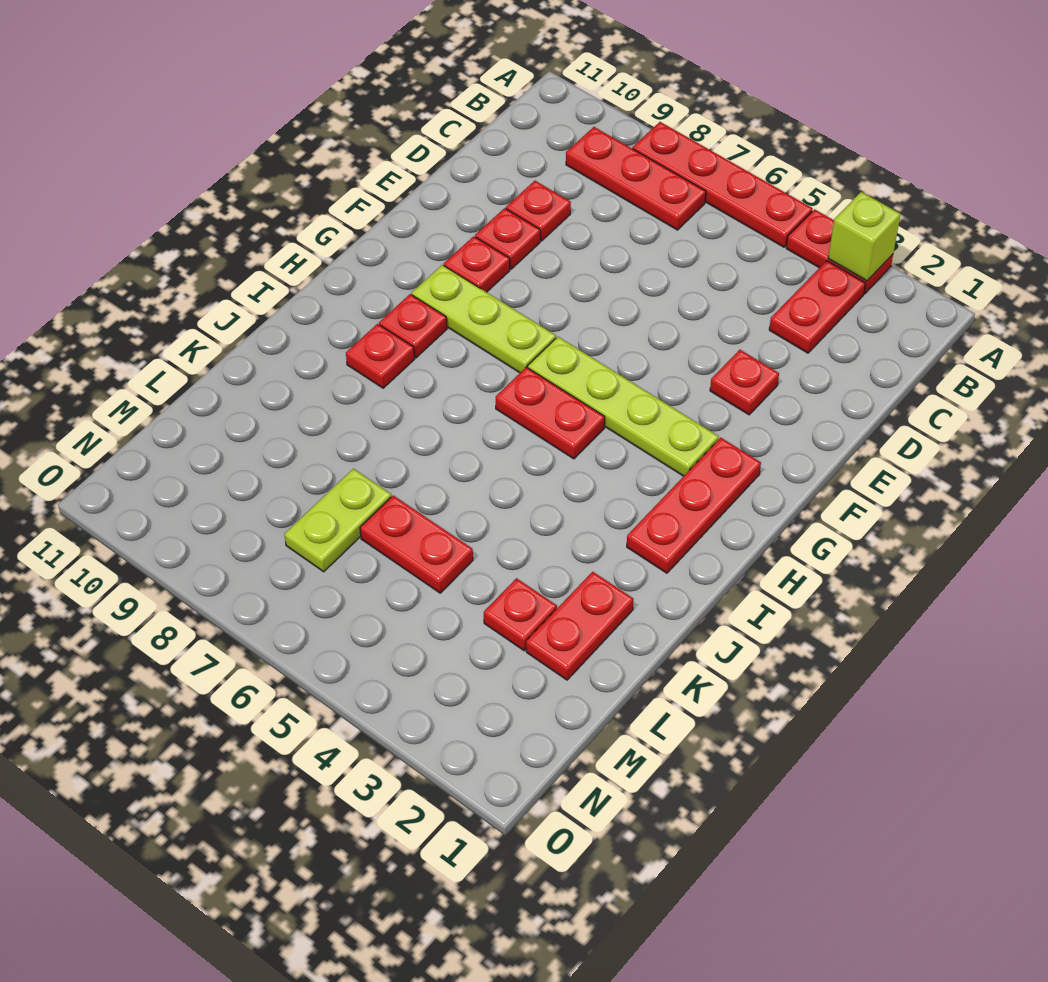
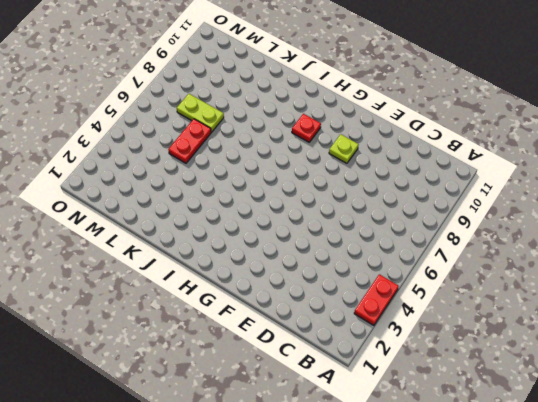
lime 1x1 plate [329,134,359,163] -> red 1x1 plate [444,236,510,292]
none -> red 1x4 plate [633,122,813,247]
none -> red 1x2 plate [769,261,865,353]
none -> red 1x3 plate [566,127,706,230]

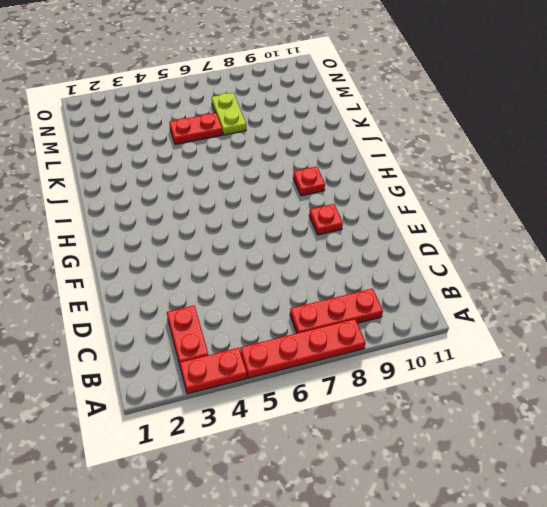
none -> red 1x1 plate [506,181,571,241]
none -> red 1x1 plate [710,350,779,415]
none -> red 1x1 plate [475,208,540,269]

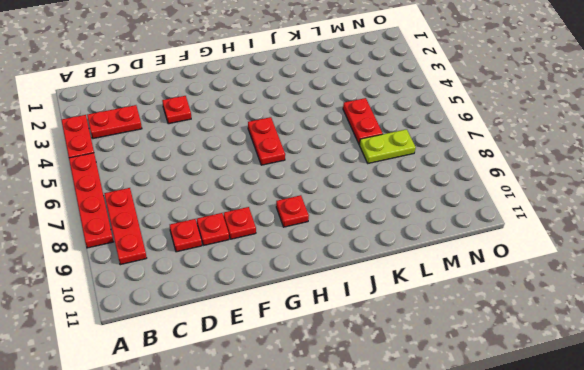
none -> red 1x3 plate [627,438,761,573]
none -> lime 1x4 plate [528,337,719,476]
none -> lime 1x3 plate [412,265,556,373]

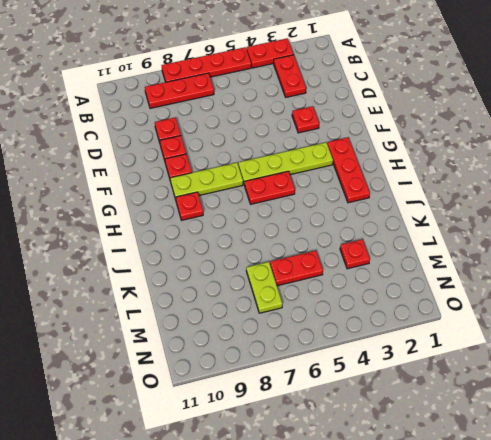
none -> red 1x1 plate [346,324,415,388]
none -> red 1x2 plate [526,572,634,680]
none -> lime 1x1 brick [828,192,901,281]

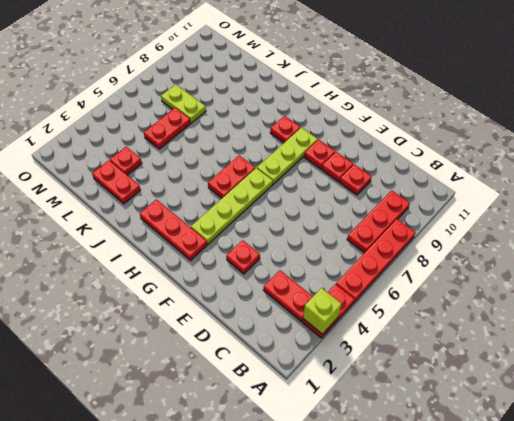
none -> red 1x1 plate [346,324,415,388]

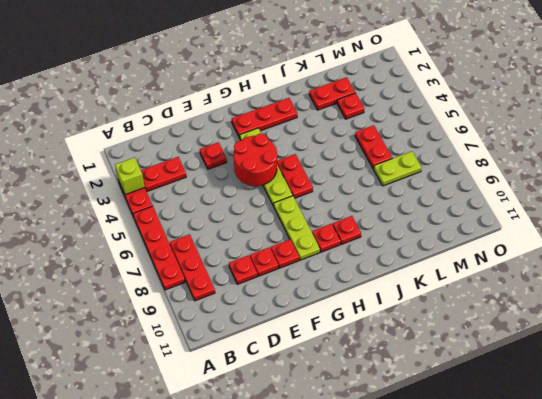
red 2x2 round brick [234,133,277,186] -> none

